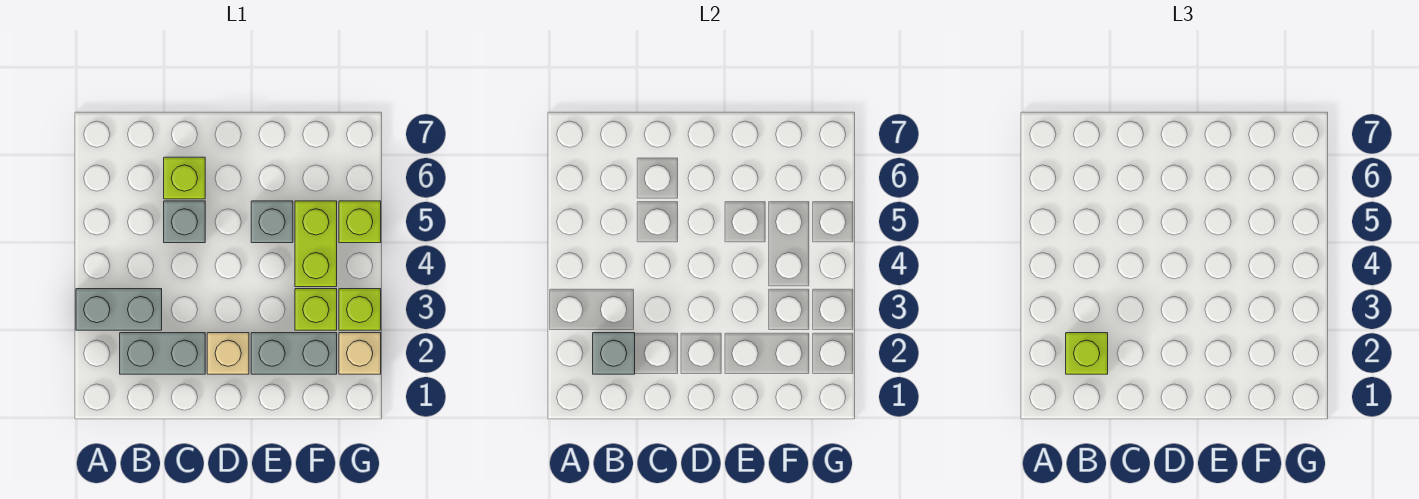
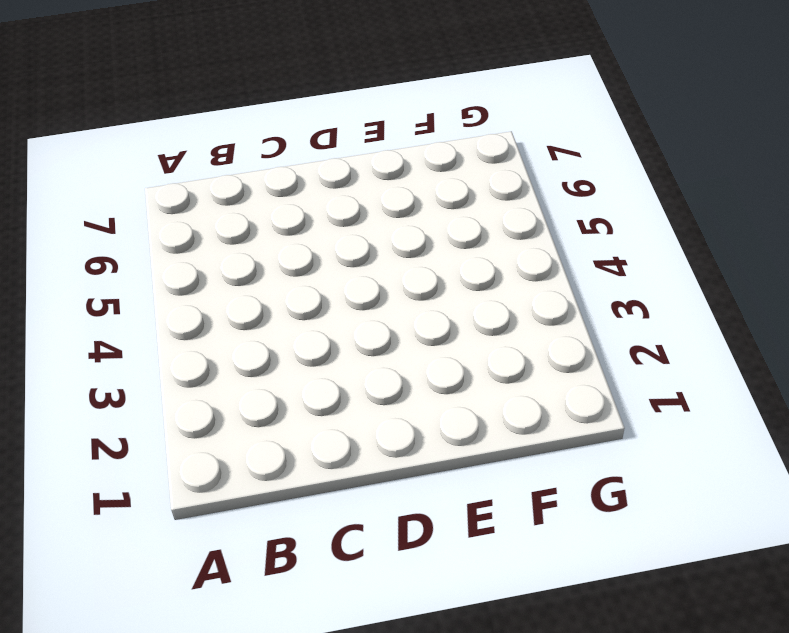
none -> grey 1x2 brick [76,289,162,330]
none -> grey 1x2 brick [120,333,205,374]
none -> grey 1x1 brick [164,201,205,243]

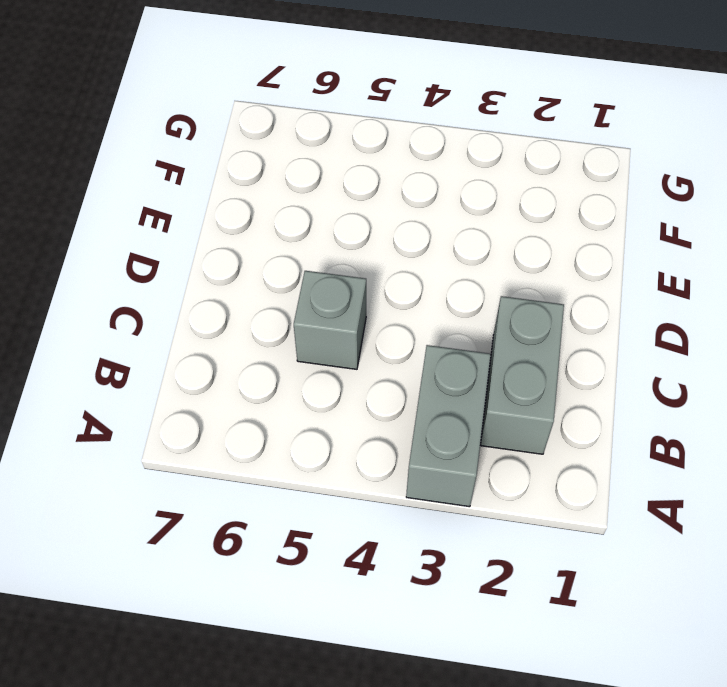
none -> lime 1x1 brick [164,157,205,199]
none -> tan 1x1 brick [207,333,249,374]
none -> grey 1x2 brick [251,333,337,374]

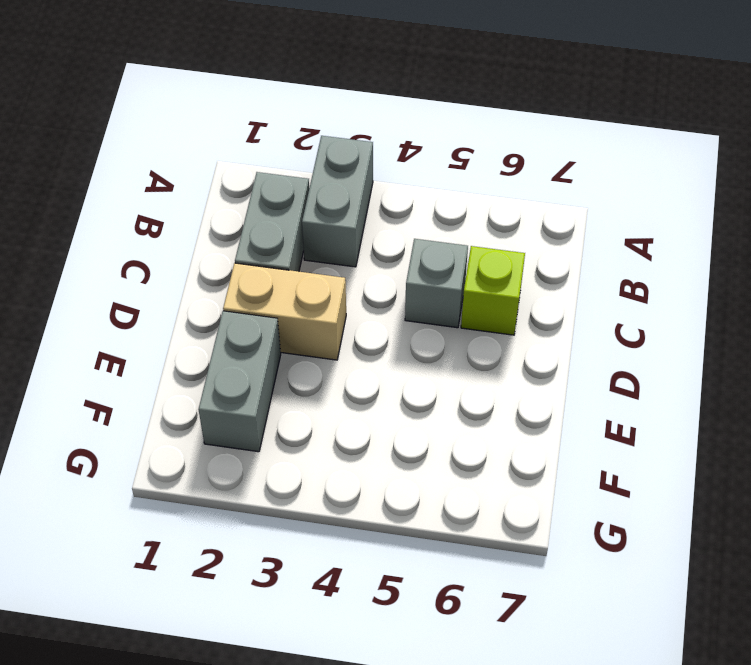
tan 1x2 brick [223,263,346,360] -> tan 1x1 brick [207,333,249,374]
none -> grey 1x1 brick [251,201,293,243]
none -> lime 1x1 brick [295,289,337,330]
none -> lime 1x2 brick [295,201,337,287]

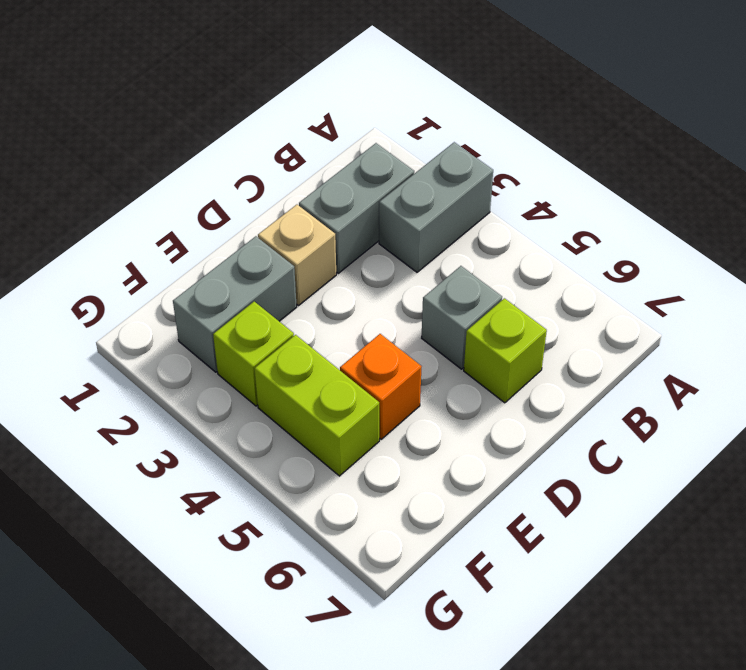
orange 1x1 brick [340,334,422,439] -> grey 1x1 brick [251,201,293,243]
none -> tan 1x1 brick [339,333,381,374]
none -> lime 1x1 brick [339,289,381,330]
none -> lime 1x1 brick [339,201,381,243]

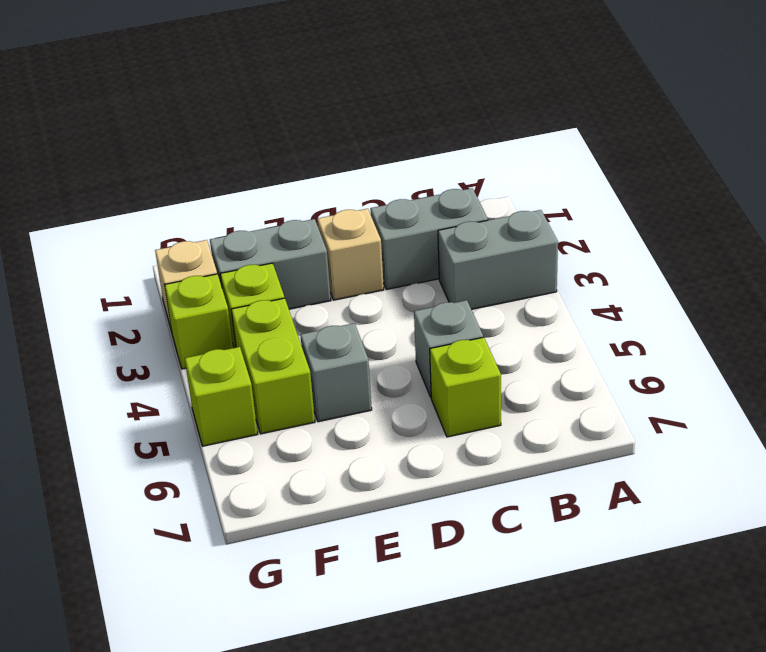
none -> grey 1x1 brick [593,333,635,374]
none -> lime 1x1 brick [1066,333,1108,374]

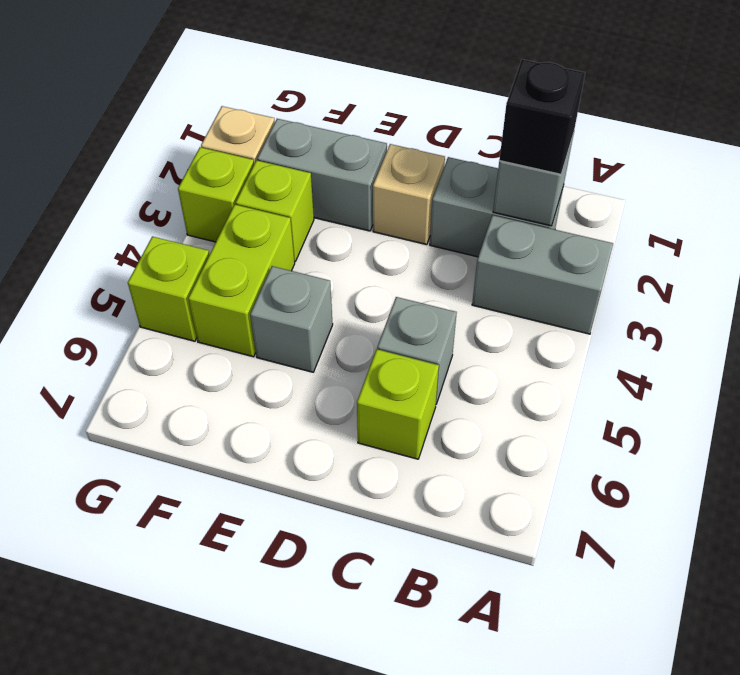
black 1x1 brick [499,59,585,174] -> lime 1x1 brick [1066,333,1108,374]

